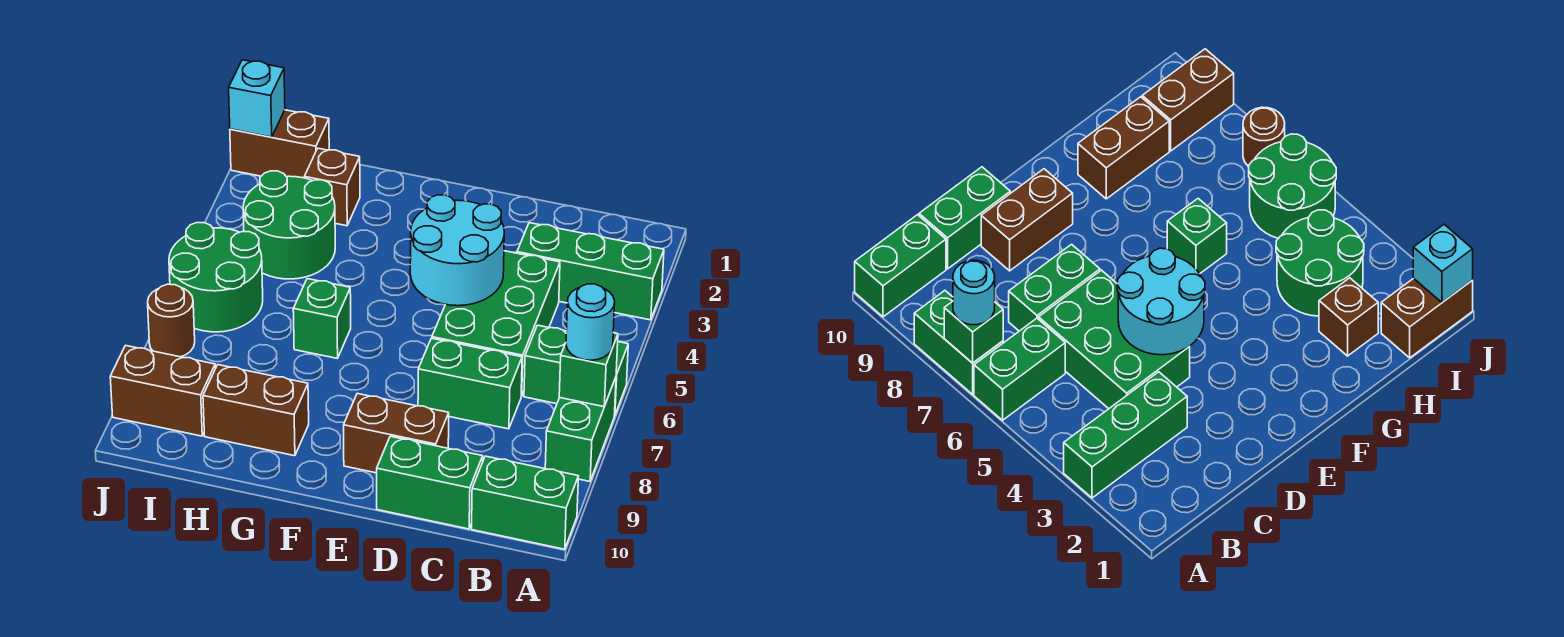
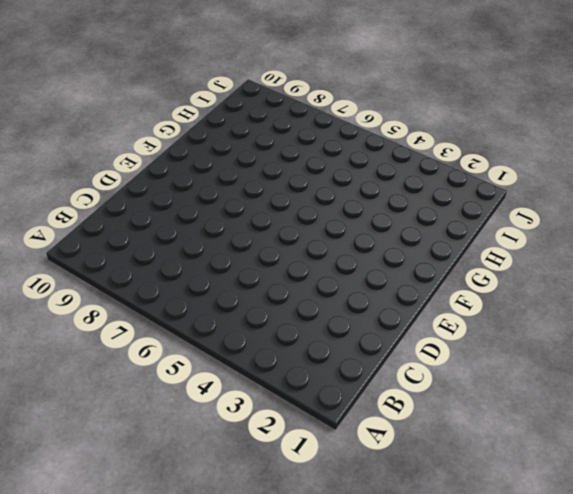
none -> green 1x3 brick [517,223,664,320]
none -> green 1x2 brick [524,325,628,416]
none -> green 1x2 brick [545,377,616,481]

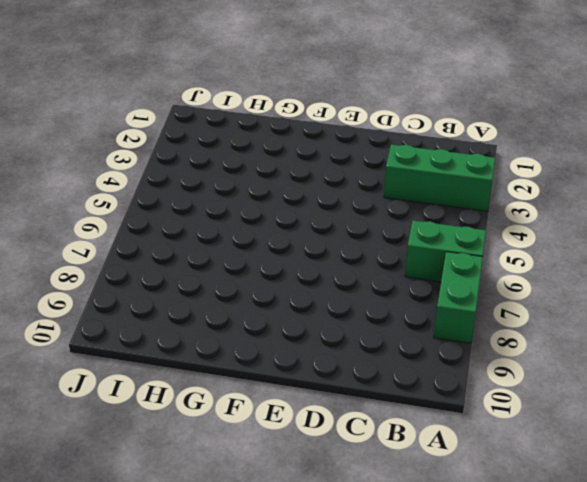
none -> green 1x2 brick [472,456,578,549]
none -> green 2x3 brick [432,251,560,396]
none -> green 1x2 brick [418,338,522,429]

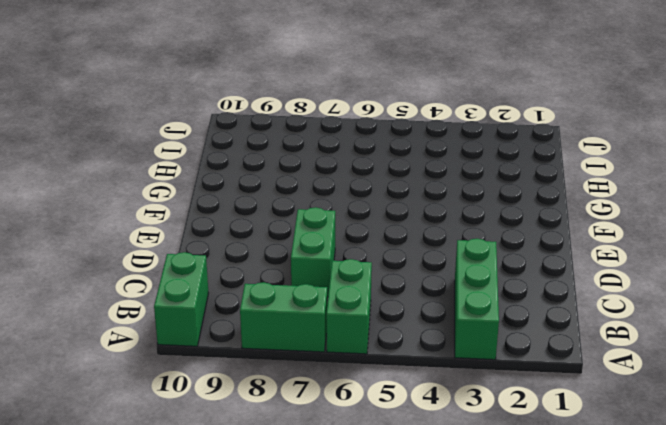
none -> green 2x3 brick [432,251,560,396]
none -> green 1x2 brick [377,436,483,529]
none -> brown 1x2 brick [344,394,449,473]

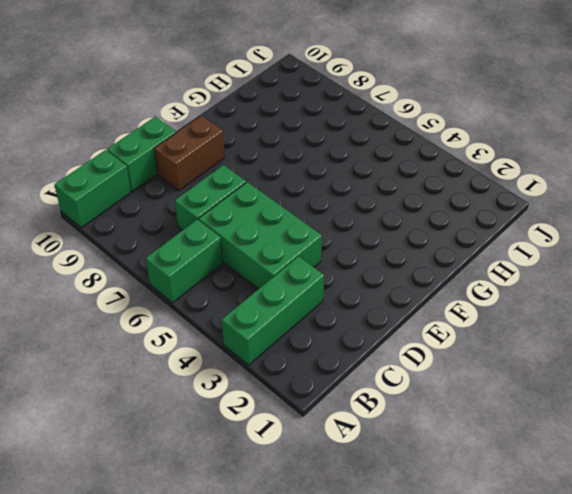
none -> green 1x2 brick [545,377,616,481]
none -> green 1x1 brick [293,279,351,358]
none -> brown 1x2 brick [203,365,309,456]

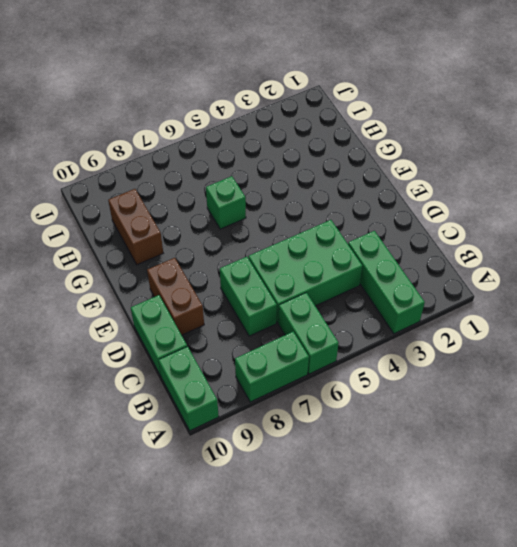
none -> brown 1x1 brick [304,148,360,226]
none -> green 2x2 round brick [243,171,335,279]
none -> brown 1x2 brick [230,110,329,178]

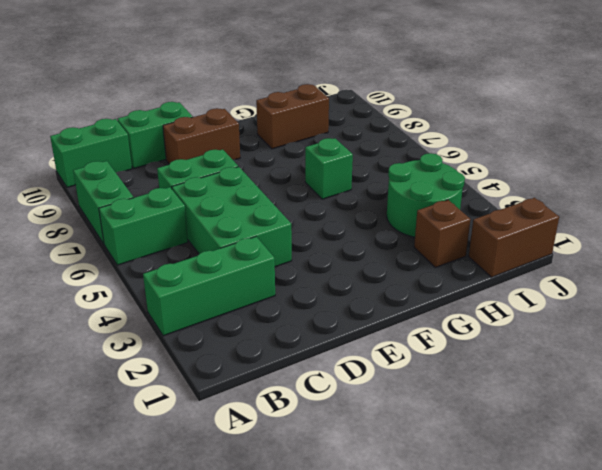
none -> green 2x2 round brick [169,222,263,332]
none -> brown 1x2 brick [110,346,215,436]
none -> brown 1x1 round brick [148,284,195,357]

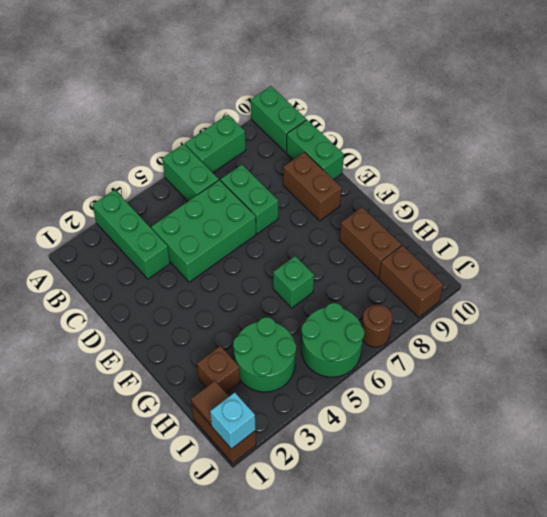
brown 1x1 tile [191,381,229,425] -> none
none -> green 1x1 brick [559,333,618,407]
none -> cyan 2x2 round brick [410,195,504,306]
none -> cyan 1x1 round brick [566,284,615,360]

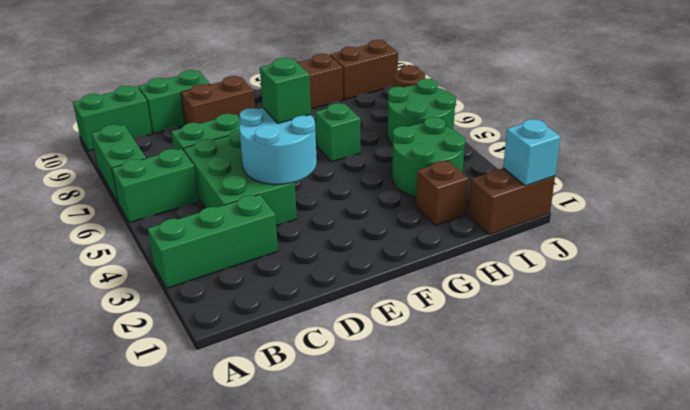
green 1x1 brick [260,58,311,123] -> green 1x1 brick moved to [559,333,618,407]
none -> cyan 1x1 round brick [566,284,615,360]

